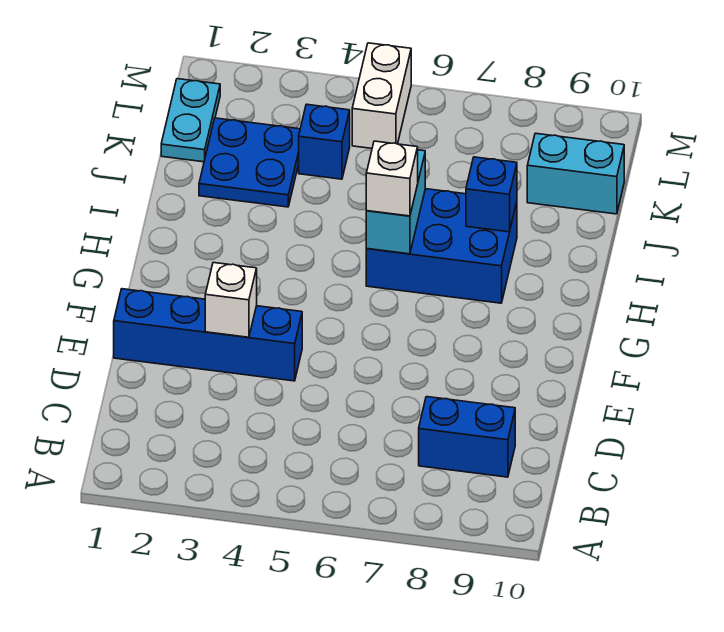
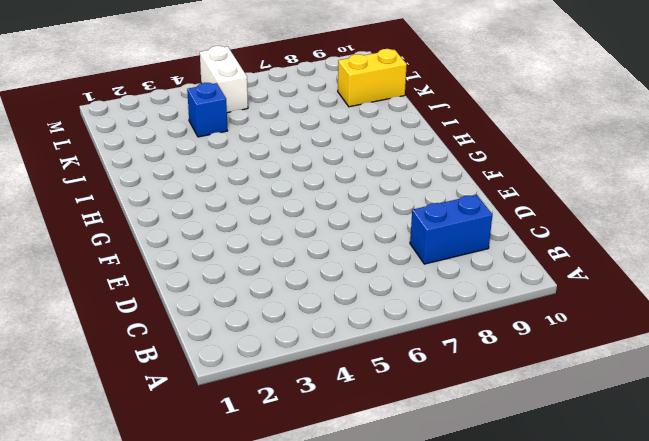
yellow 1x2 brick [338,49,407,107] -> cyan 1x2 brick [527,133,624,214]
none -> blue 1x4 brick [114,289,302,381]
none -> blue 2x3 brick [366,189,517,303]
none -> blue 2x2 plate [199,118,300,207]

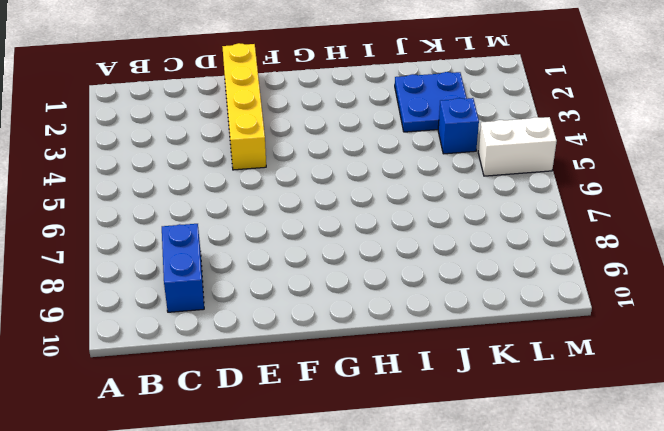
yellow 1x4 brick [222,43,266,170] -> blue 1x4 brick [114,289,302,381]
none -> blue 2x3 brick [366,189,517,303]
none -> cyan 1x2 plate [161,79,220,162]
none -> cyan 1x2 brick [527,133,624,214]

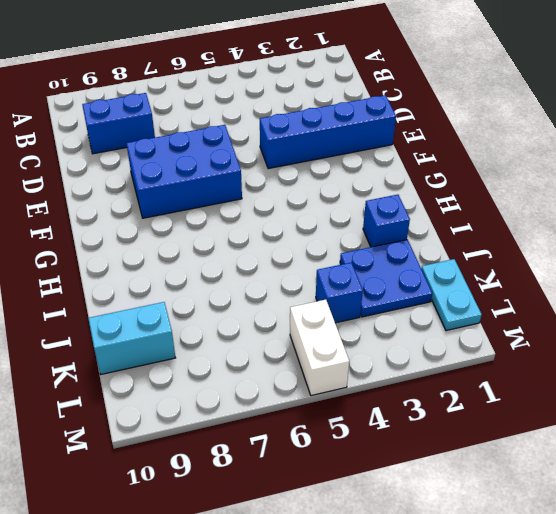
blue 2x3 brick [126,125,242,218] -> blue 2x3 brick moved to [366,189,517,303]
blue 1x1 brick [363,195,410,247] -> blue 1x1 brick moved to [466,157,517,232]
none -> white 1x1 brick [205,262,257,337]
none -> cyan 1x2 brick [366,150,425,254]
none -> white 1x1 brick [366,141,418,216]

